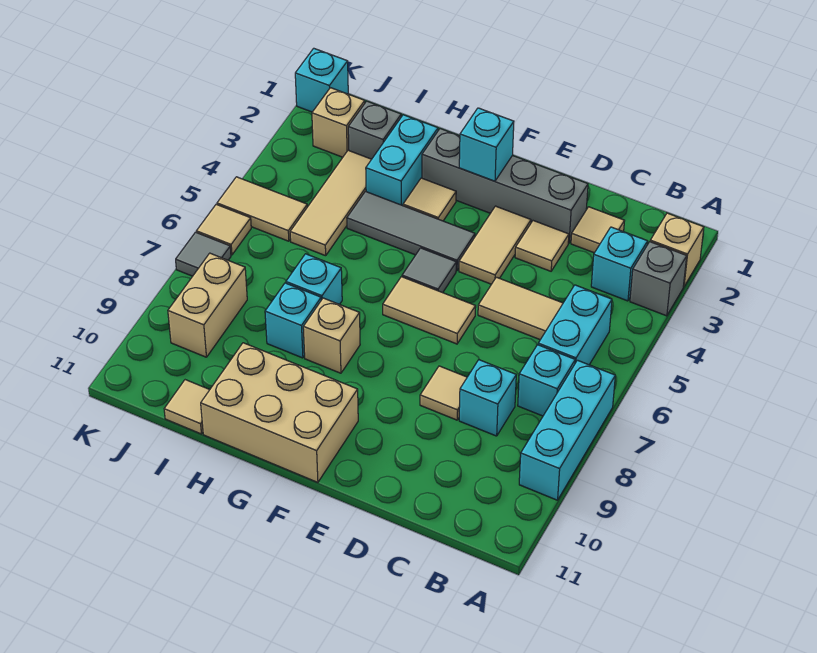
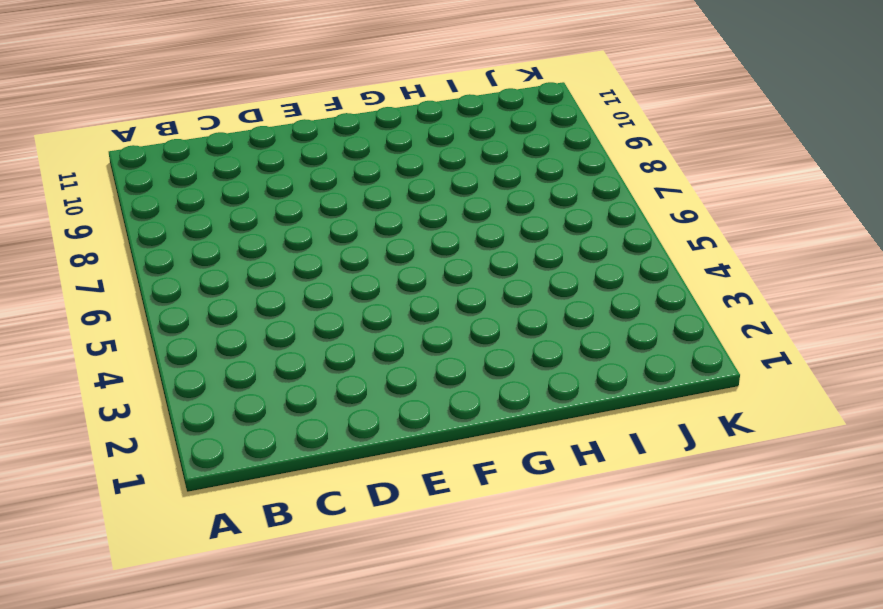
none -> tan 1x1 brick [650,213,704,287]
none -> grey 1x1 brick [630,242,687,316]
none -> cyan 1x3 brick [519,360,615,500]
none -> cyan 1x1 brick [591,227,648,301]

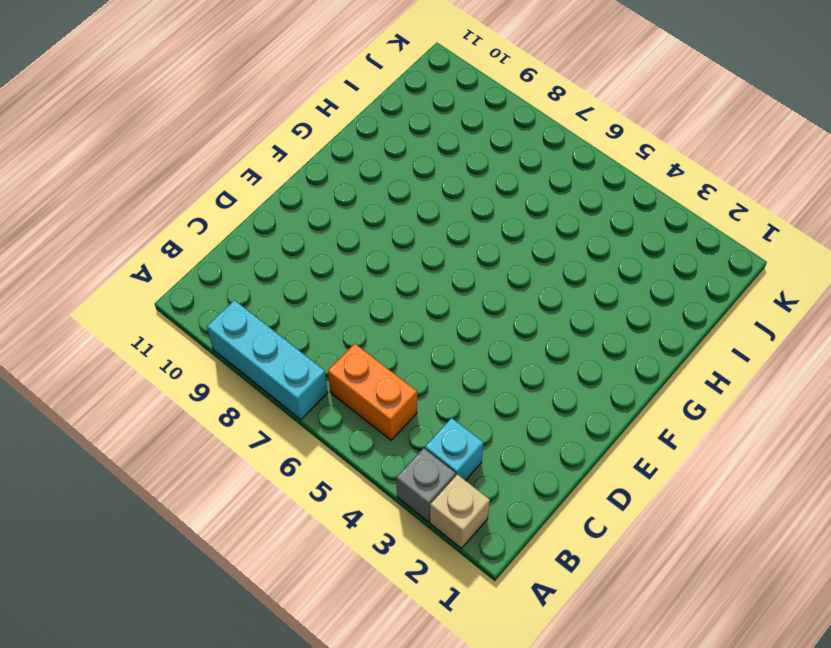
orange 1x2 brick [328,344,417,440] -> cyan 1x2 brick [538,285,612,365]
none -> cyan 1x1 brick [518,345,575,416]
none -> tan 1x1 tile [571,207,624,253]
none -> tan 1x2 tile [478,277,563,340]
none -> cyan 1x1 brick [459,360,516,436]

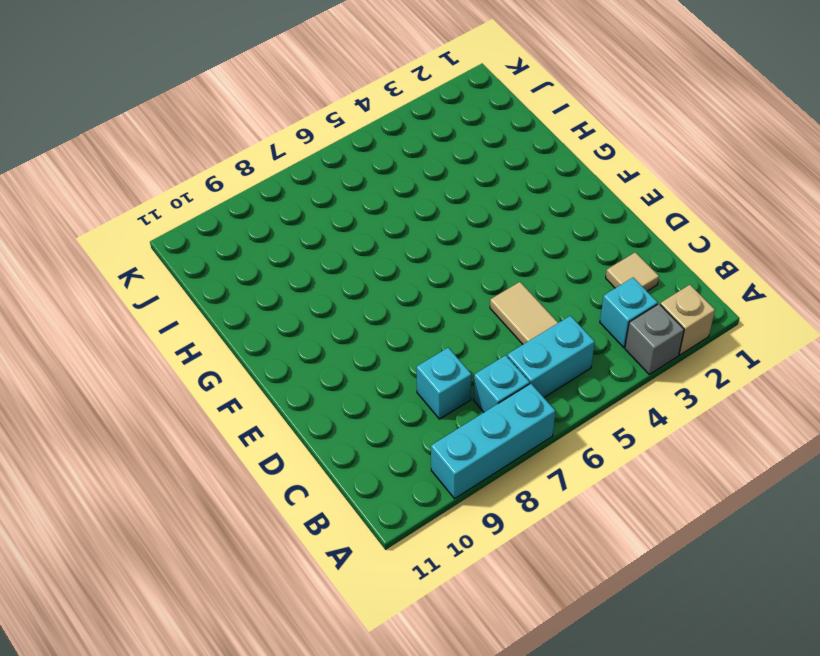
none -> grey 1x4 brick [422,129,588,243]
none -> tan 1x1 tile [515,221,569,271]
none -> tan 1x1 tile [420,366,467,420]
none -> tan 1x2 tile [459,206,531,284]

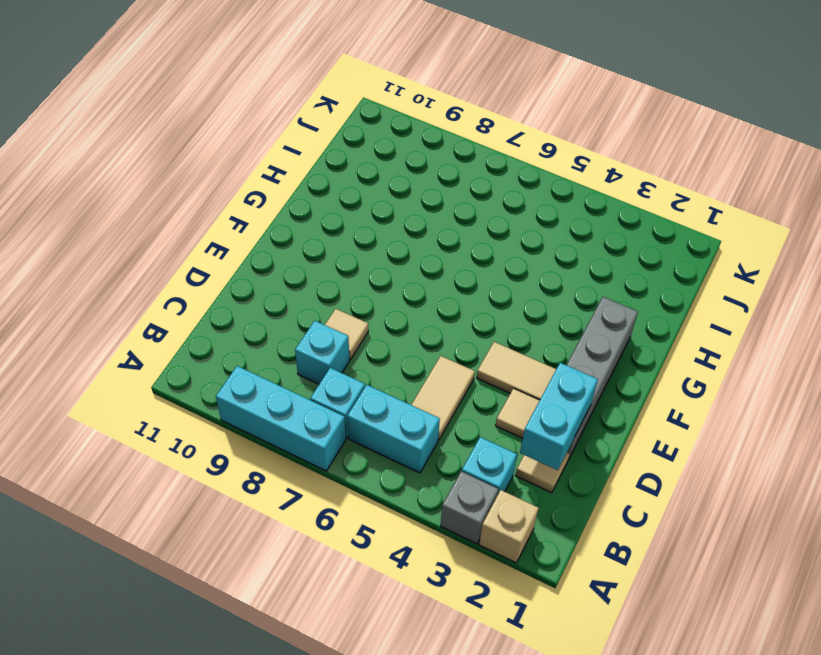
cyan 1x2 brick [520,363,598,470] -> cyan 1x2 brick turned to [366,115,438,206]
none -> tan 1x2 tile [383,277,476,344]
none -> grey 1x3 tile [347,191,475,271]
none -> grey 1x1 tile [402,248,456,293]
none -> tan 2x3 brick [201,343,358,482]

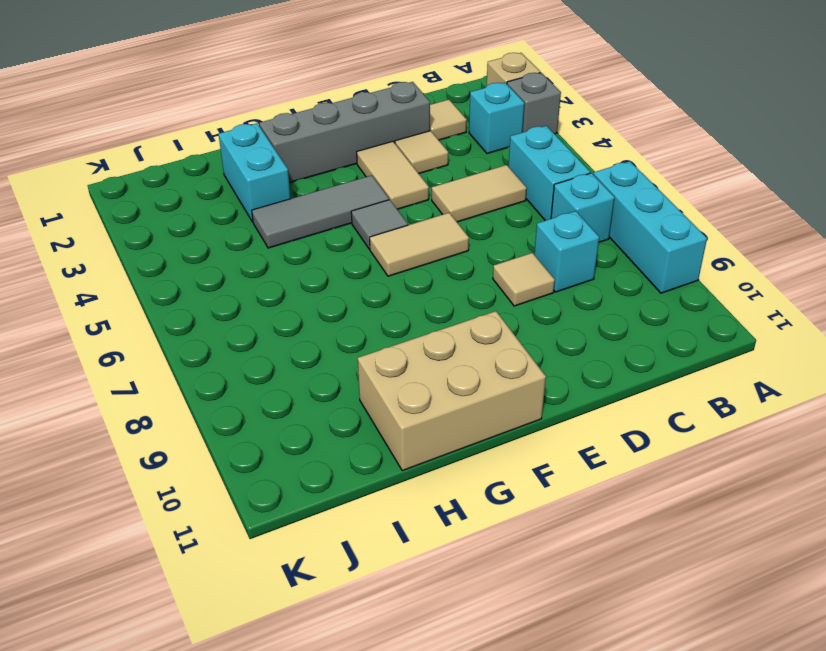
none -> tan 1x1 tile [403,178,456,221]
none -> tan 1x1 brick [303,298,360,373]
none -> cyan 1x1 brick [286,254,342,304]
none -> cyan 1x1 brick [265,283,321,358]

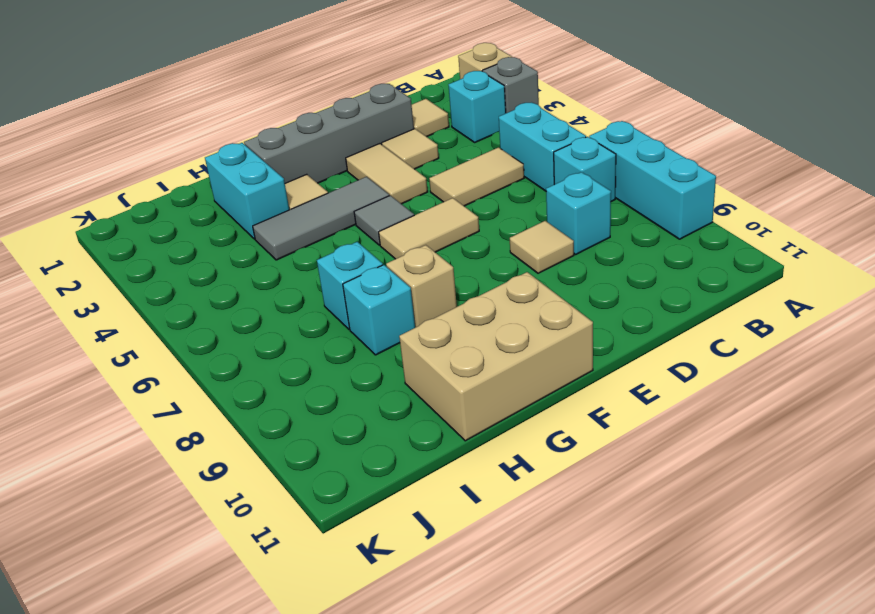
none -> grey 1x1 brick [348,101,401,159]
none -> tan 1x3 tile [290,150,372,256]
none -> tan 1x1 tile [164,380,210,434]
none -> tan 1x1 brick [312,88,365,157]

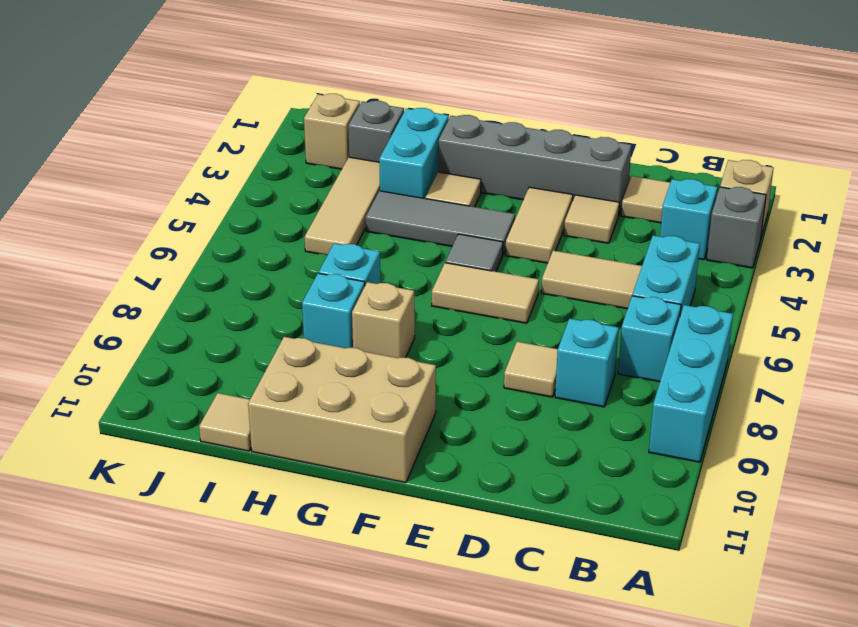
none -> tan 1x2 tile [217,177,307,241]
none -> tan 1x2 brick [168,253,247,357]
none -> cyan 1x1 brick [295,48,348,112]
none -> tan 1x1 tile [196,204,251,255]

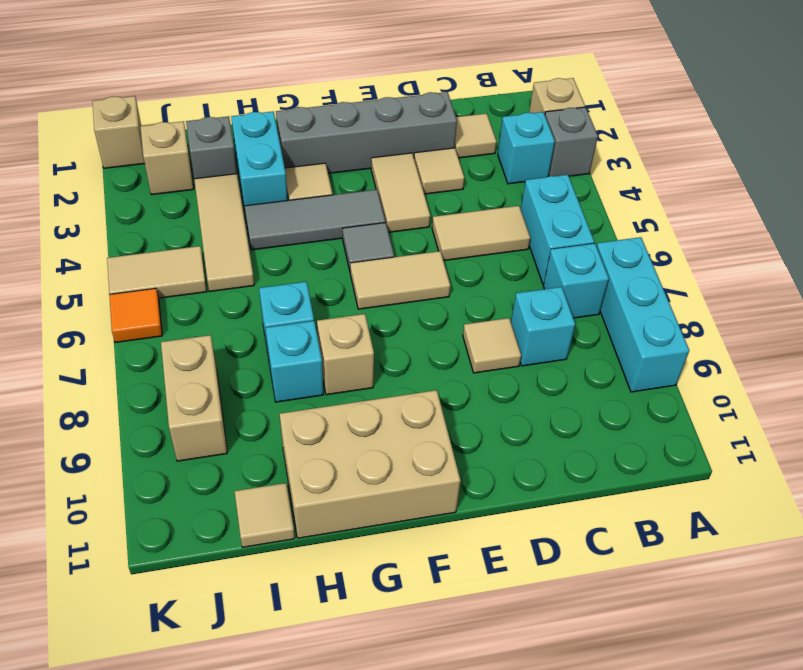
tan 1x1 brick [92,96,145,168] -> cyan 1x1 brick [295,48,348,112]
orange 1x1 tile [109,288,162,343] -> tan 1x1 tile [196,204,251,255]
none -> grey 1x1 tile [176,232,231,276]
none -> cyan 1x1 brick [459,108,514,181]

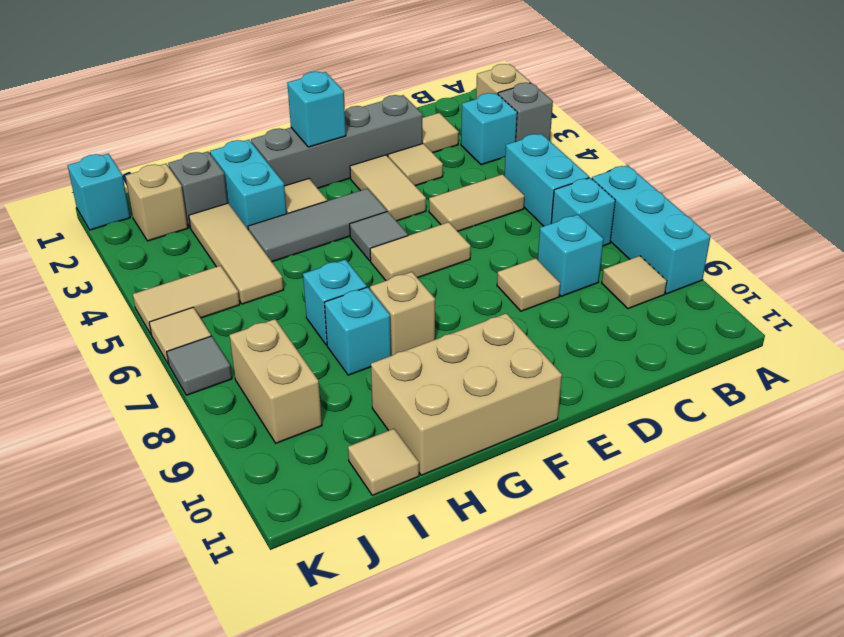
tan 1x1 tile [602,256,667,309] -> none

